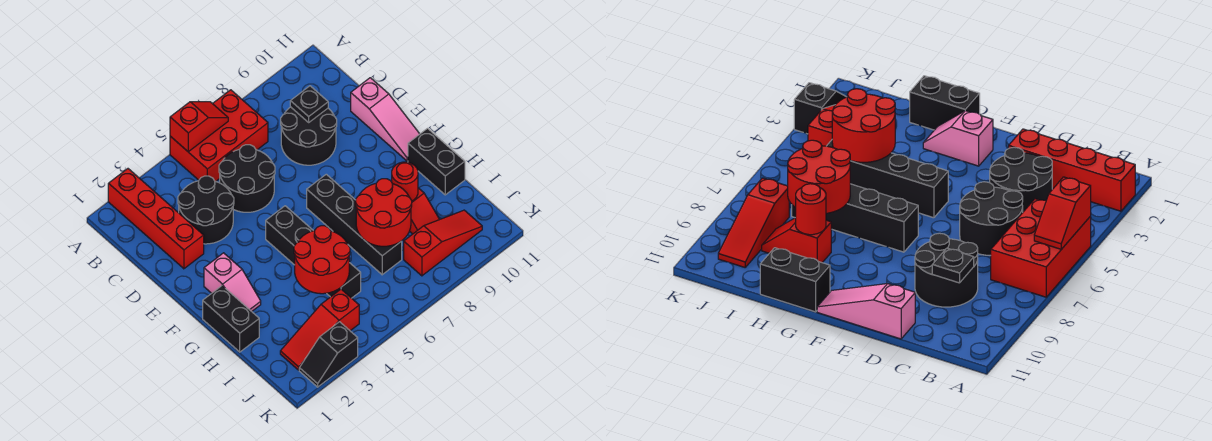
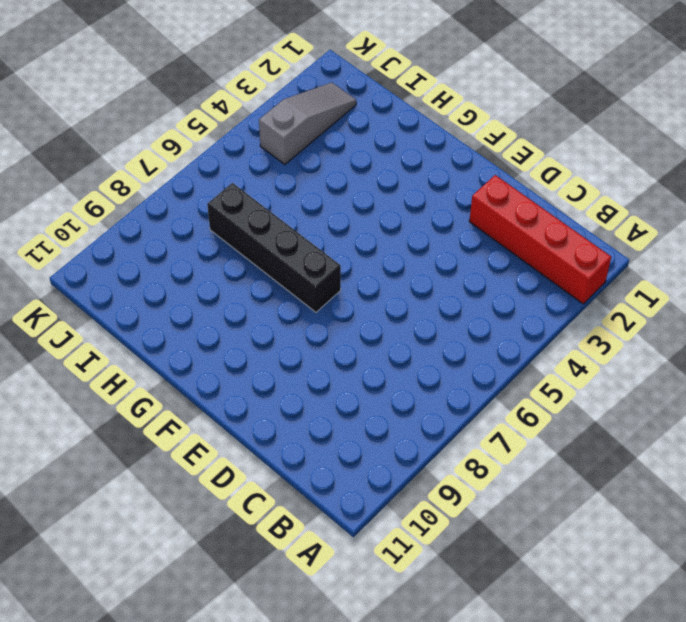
grey 1x3 slope [259,83,356,164] -> red 1x3 slope [280,289,359,370]
none -> red 2x3 brick [170,90,268,181]
none -> black 2x2 round brick [178,176,234,244]
none -> black 2x2 round brick [219,145,275,212]

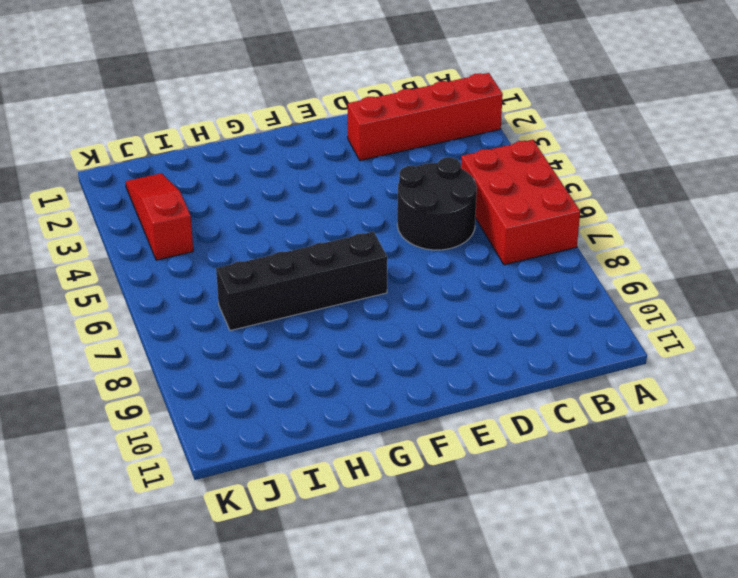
none -> black 2x2 round brick [178,176,234,244]
none -> black 2x2 round brick [281,107,337,165]
none -> pink 1x3 slope [351,78,419,161]

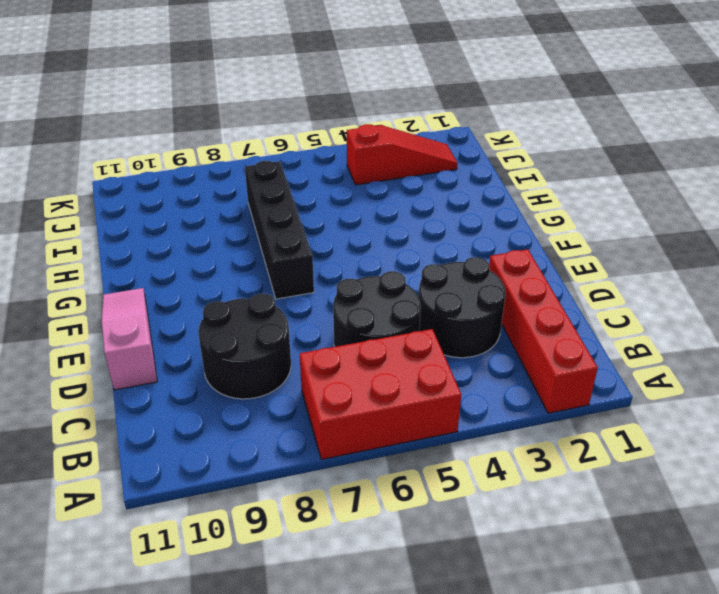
none -> pink 1x2 slope [204,253,261,311]
none -> black 1x4 brick [266,206,361,298]
none -> black 1x2 brick [203,286,259,352]

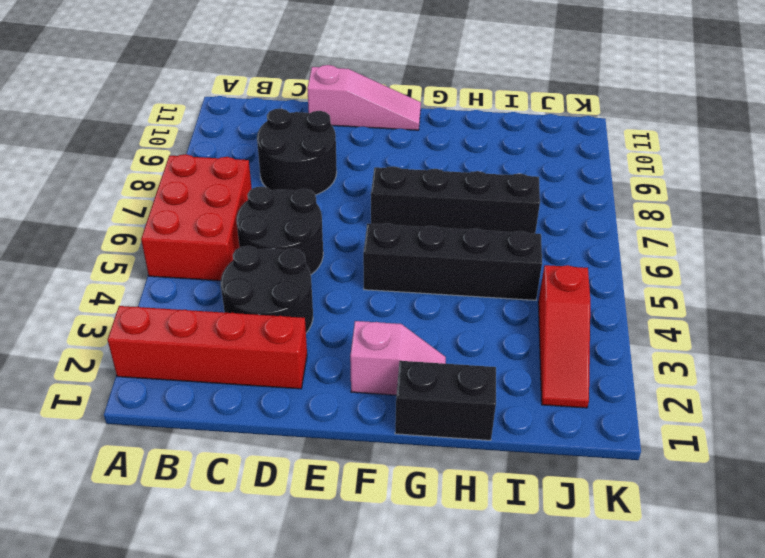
none -> black 1x2 brick [408,128,465,195]
none -> red 1x2 slope [410,188,440,234]
none -> red 1x3 slope [404,210,482,276]

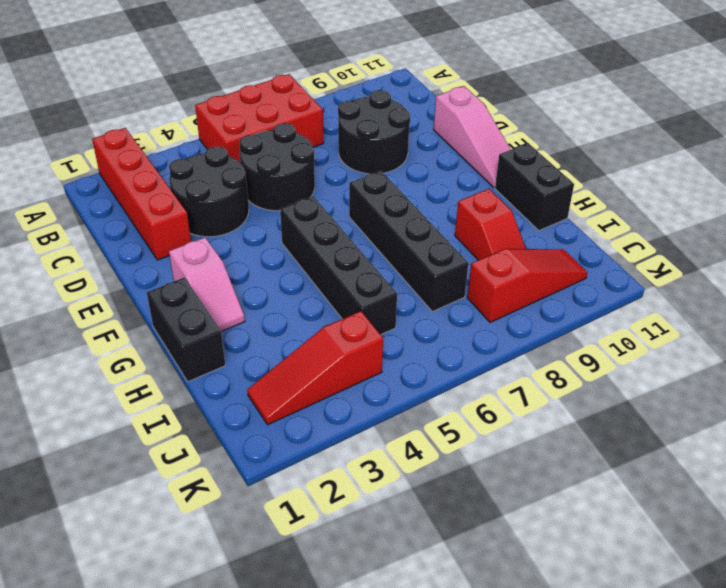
none -> black 1x2 slope [299,322,358,387]
none -> red 1x2 slope [170,102,228,152]
none -> black 1x1 plate [290,86,328,122]

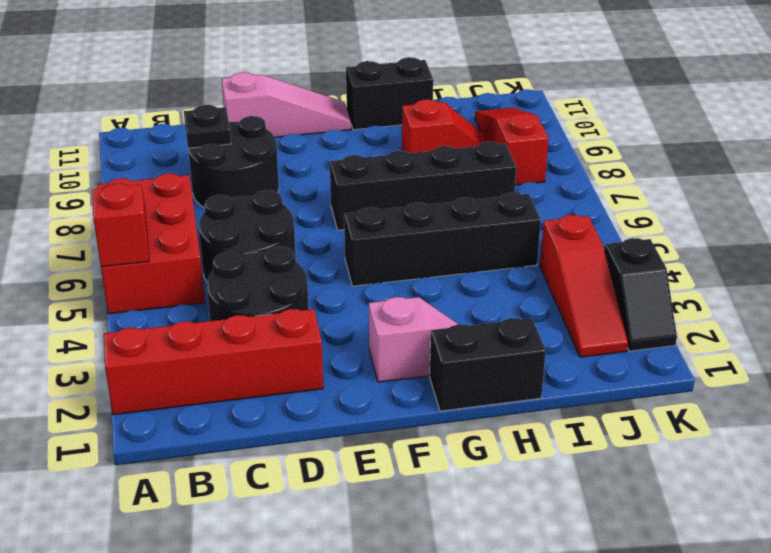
none -> red 2x2 round brick [294,226,350,294]
none -> red 2x2 round brick [356,179,412,246]
none -> red 1x1 round brick [392,162,418,201]

